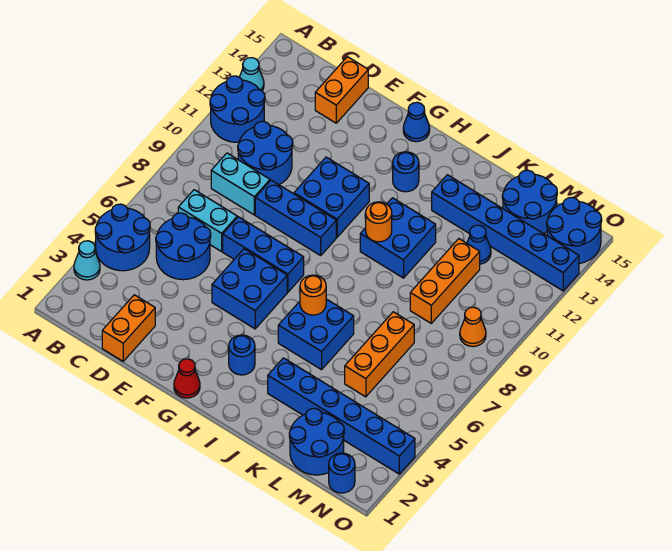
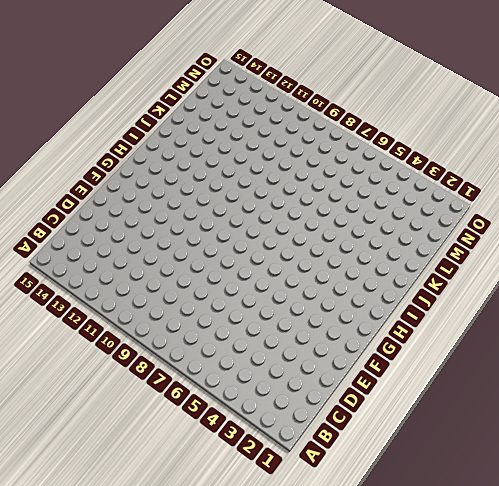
none -> cyan 1x1 cone [74,241,100,280]
none -> blue 2x2 round brick [95,204,150,271]
none -> blue 2x2 round brick [210,76,265,142]
none -> cyan 1x1 cone [240,58,264,91]

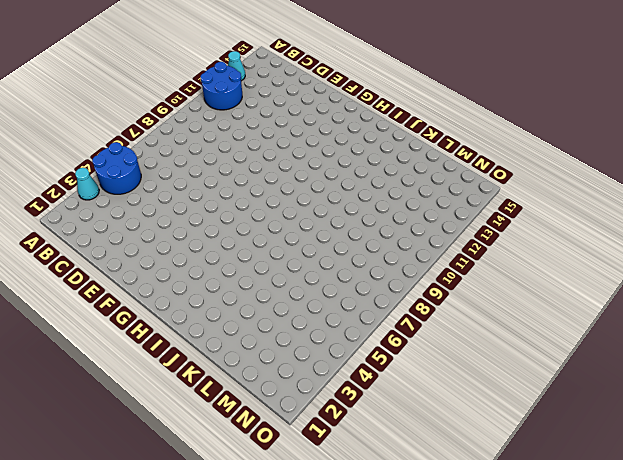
none -> blue 2x2 round brick [156,213,211,280]
none -> cyan 1x2 brick [178,190,237,251]
none -> cyan 1x2 brick [211,153,270,215]
none -> blue 2x2 round brick [238,121,293,185]

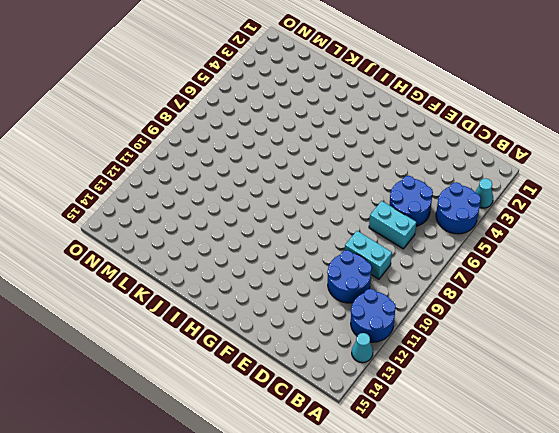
none -> orange 1x2 brick [102,295,155,361]
none -> orange 1x2 brick [315,57,368,123]
none -> blue 1x3 brick [223,217,304,292]
none -> blue 1x3 brick [255,180,336,255]

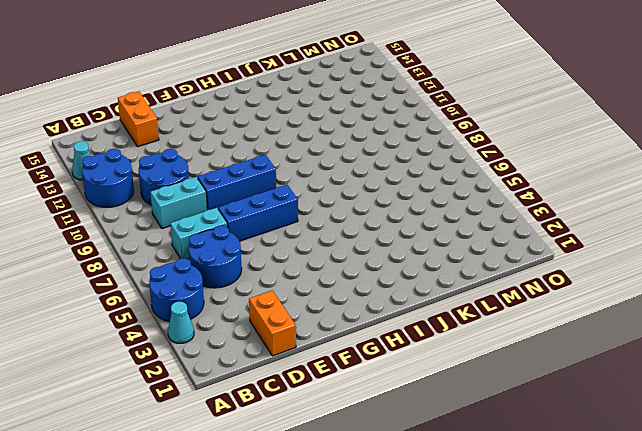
none -> blue 2x2 brick [212,249,287,329]
none -> blue 2x2 brick [294,157,369,237]
none -> red 1x1 cone [174,359,200,398]
none -> blue 1x1 cone [403,102,430,142]

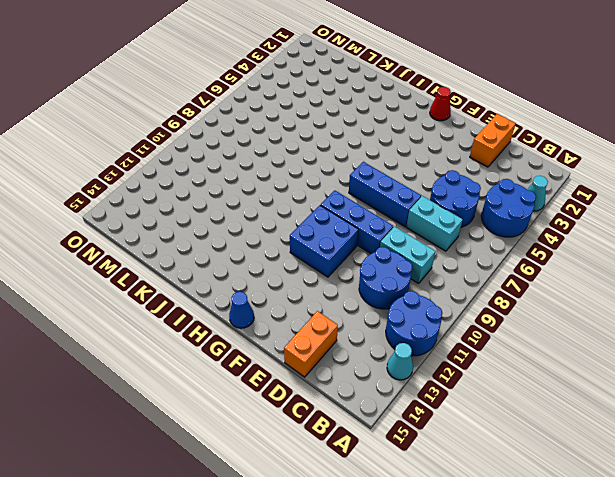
none -> blue 2x2 brick [212,249,287,329]
none -> blue 1x1 round brick [229,335,255,375]
none -> blue 1x1 round brick [393,152,419,192]
none -> blue 2x2 brick [278,299,354,370]

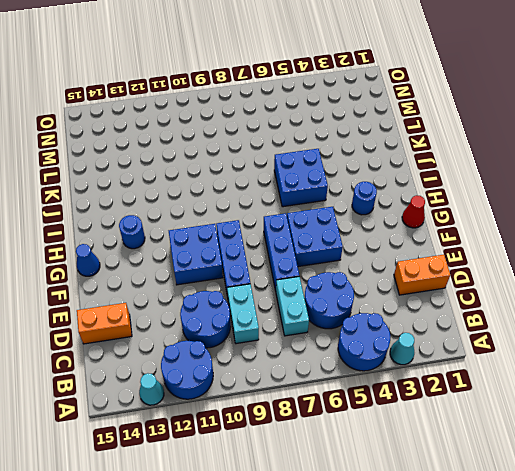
none -> blue 2x2 brick [360,198,436,278]
none -> blue 1x6 brick [268,358,415,474]
none -> blue 1x6 brick [432,175,579,291]
none -> blue 2x2 round brick [289,408,344,475]

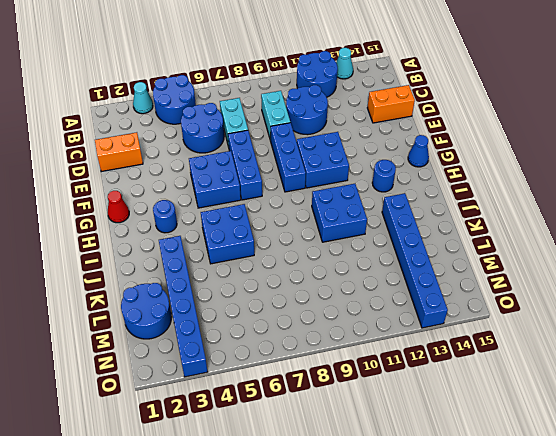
none -> orange 1x3 brick [345,312,414,397]
none -> orange 1x3 brick [410,239,480,323]
none -> blue 1x1 cone [467,225,491,264]
none -> blue 2x2 round brick [502,170,557,234]

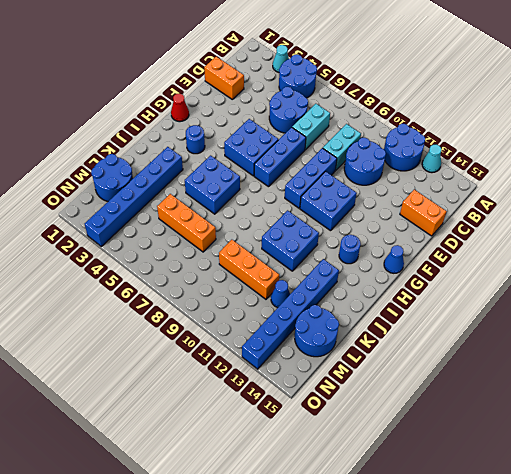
none -> blue 1x1 round brick [329,453,355,493]
none -> orange 1x1 cone [460,307,486,347]
none -> blue 2x2 round brick [547,197,602,263]
none -> orange 1x1 round brick [300,275,326,315]

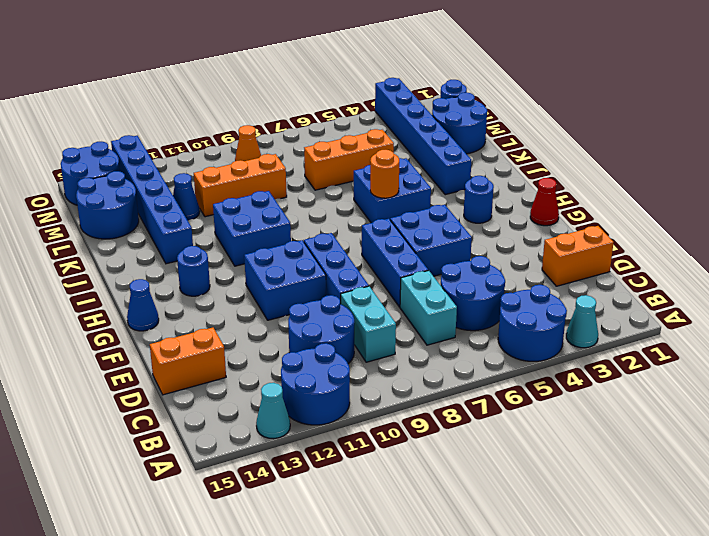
none -> orange 1x1 round brick [366,202,392,242]

